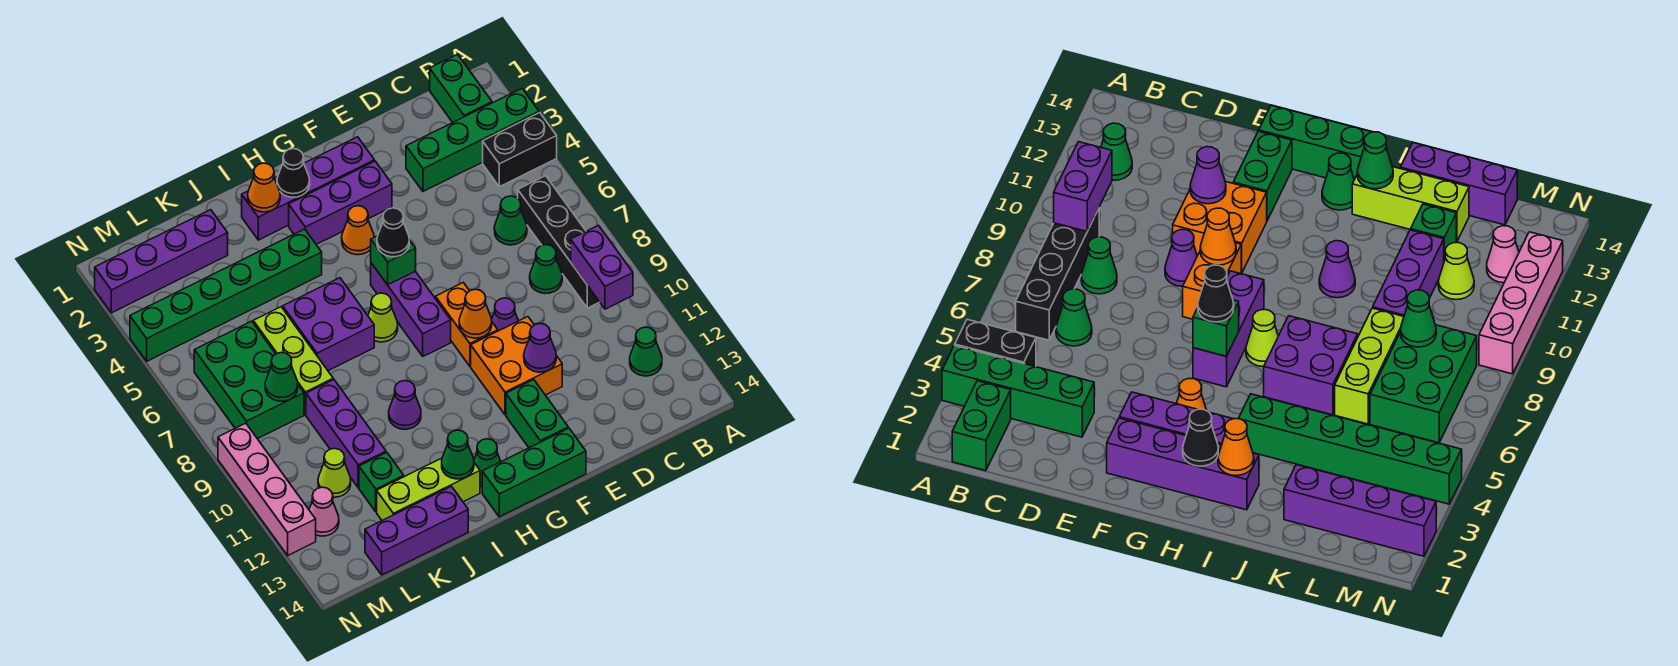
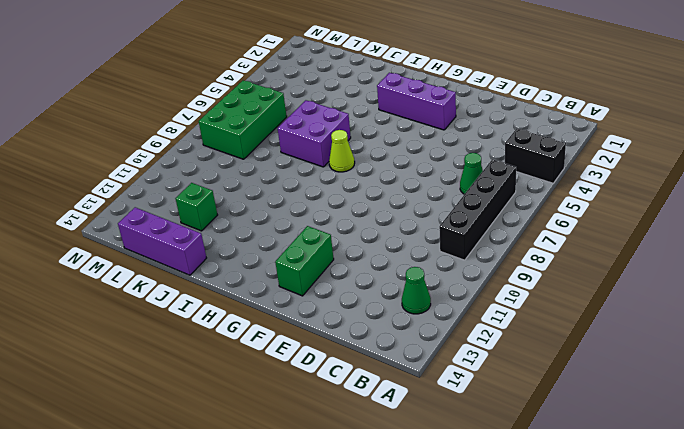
none -> green 1x4 brick [406,89,539,191]
none -> green 1x2 brick [430,54,492,122]
none -> green 1x1 cone [530,245,562,294]
none -> purple 1x1 cone [492,298,518,331]

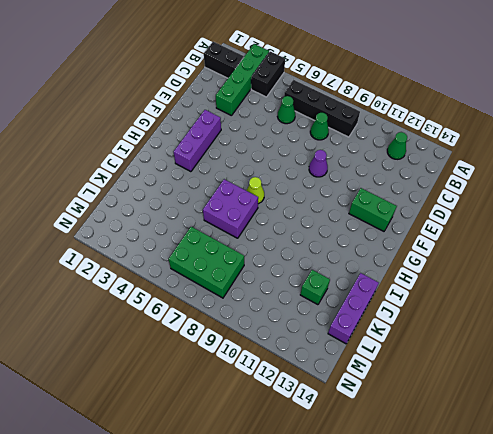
black 1x2 brick [204,42,244,78] -> green 1x2 brick [430,54,492,122]
none -> orange 2x2 brick [471,317,562,415]
none -> purple 1x4 brick [242,137,374,240]
none -> orange 1x2 brick [435,283,498,366]
none -> green 1x3 brick [482,428,586,517]

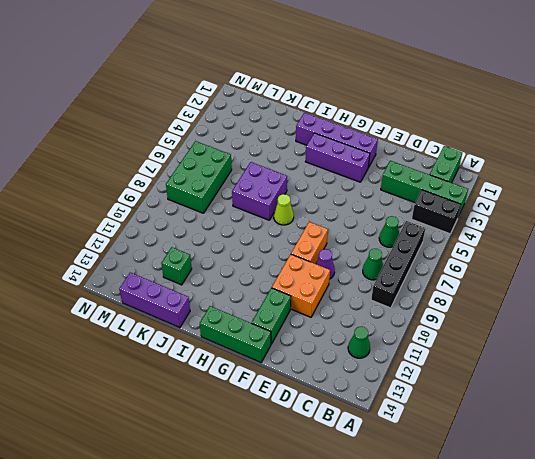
none -> orange 1x1 cone [342,206,374,255]
none -> purple 1x3 brick [371,263,451,356]
none -> green 1x1 cone [474,439,501,487]
none -> green 1x6 brick [130,229,322,361]

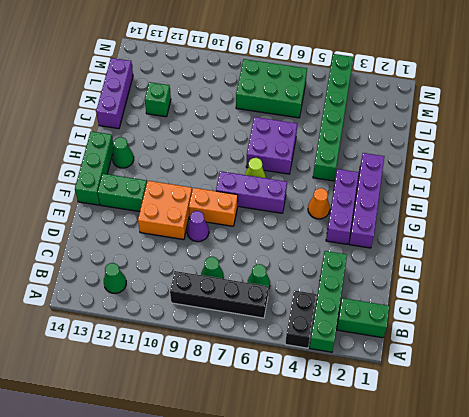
none -> purple 1x1 cone [389,381,421,429]
none -> lime 1x3 brick [377,458,480,520]
none -> purple 1x4 brick [95,210,228,313]
none -> lime 1x3 brick [253,307,333,415]

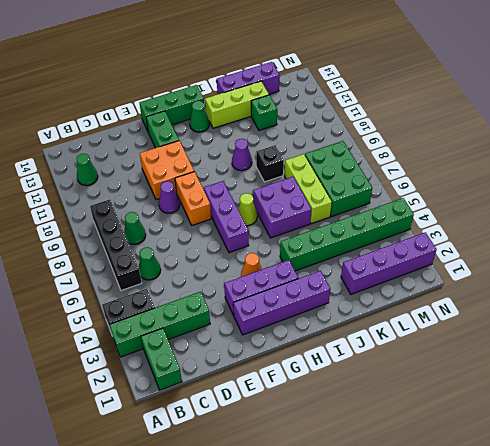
black 1x1 brick [256,145,284,182] -> none
none -> purple 1x3 brick [306,380,386,488]
none -> lime 1x1 cone [318,448,351,497]
none -> pink 1x1 cone [309,487,339,536]
none -> pink 1x4 brick [218,423,316,555]

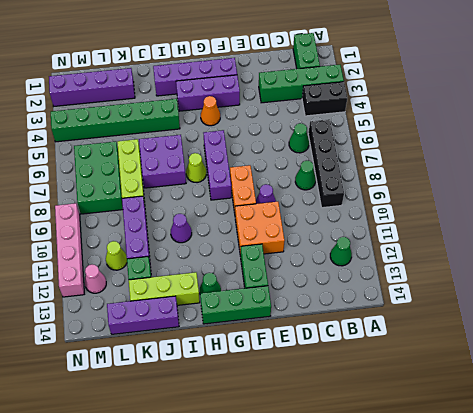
none -> purple 1x2 brick [571,225,633,309]
none -> purple 1x1 cone [524,323,556,372]
none -> orange 1x1 cone [459,289,492,338]
none -> green 1x1 brick [371,236,416,285]

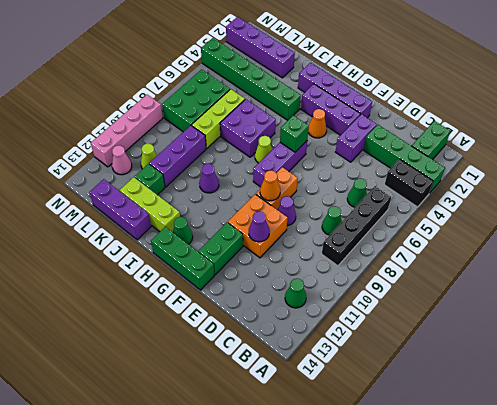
purple 1x2 brick [336,114,377,162] -> purple 1x2 brick moved to [571,225,633,309]
none -> black 1x1 cone [277,149,310,197]
none -> orange 1x1 cone [248,163,280,212]
none -> green 1x1 cone [442,430,474,479]
none -> green 1x1 cone [265,352,298,401]

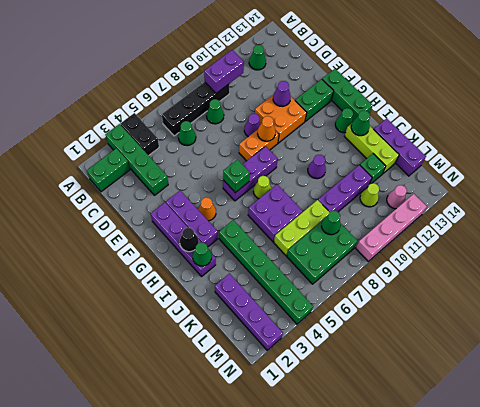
green 1x1 cone [193,243,212,266] -> orange 1x1 cone [248,163,280,212]
none -> black 1x1 cone [377,208,409,257]

